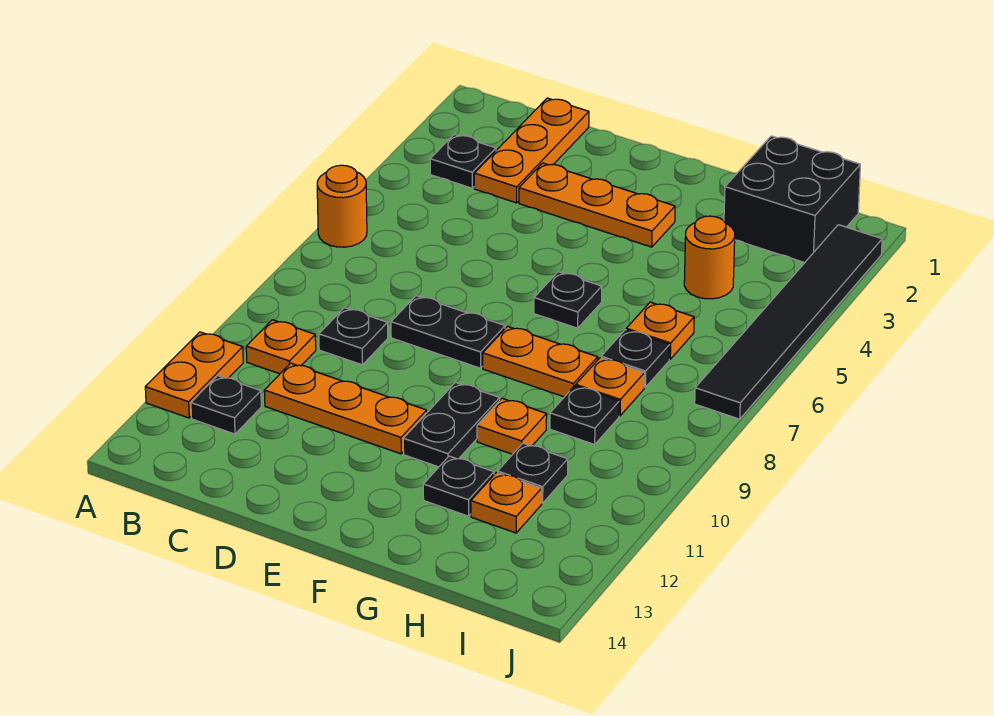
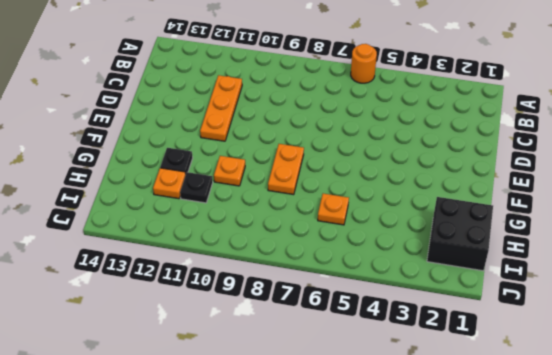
none -> orange 1x2 plate [145,332,243,418]
none -> black 1x1 plate [430,134,496,188]
none -> orange 1x1 plate [246,320,316,374]

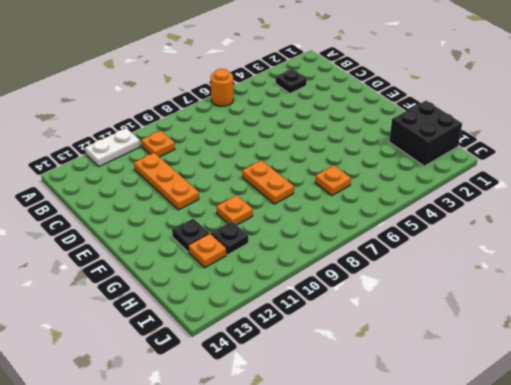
white 1x2 plate [85,128,140,167] -> orange 1x2 plate [145,332,243,418]
none -> black 1x1 plate [191,376,261,434]
none -> orange 1x3 plate [474,98,589,203]
none -> black 1x1 plate [319,308,388,365]

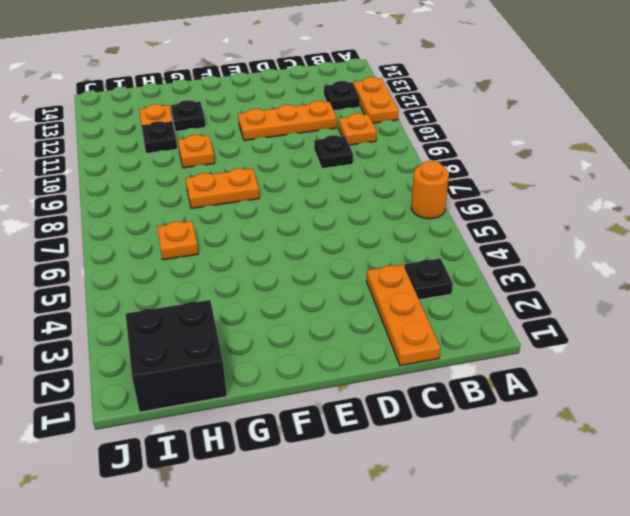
none -> orange 1x3 plate [519,163,675,247]
none -> black 1x2 plate [391,296,505,368]
none -> black 1x1 plate [534,272,602,328]

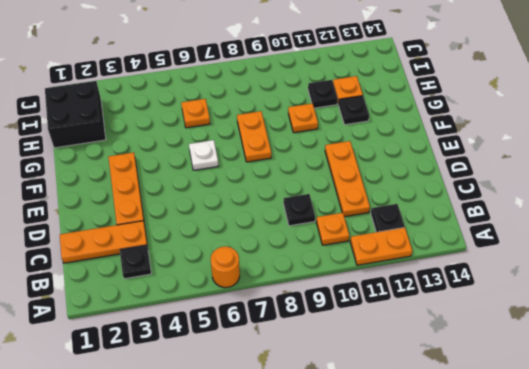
white 1x1 plate [189,140,218,170] -> black 1x1 plate [534,272,602,328]
none -> black 1x2 plate [391,296,505,368]
none -> black 1x2 plate [403,382,500,467]
none -> orange 1x1 round brick [684,216,735,299]

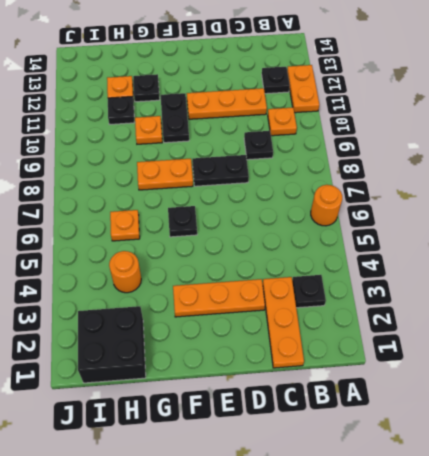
none -> black 1x1 plate [601,330,670,387]
none -> orange 1x1 plate [576,358,645,416]
none -> black 1x1 plate [550,386,619,445]

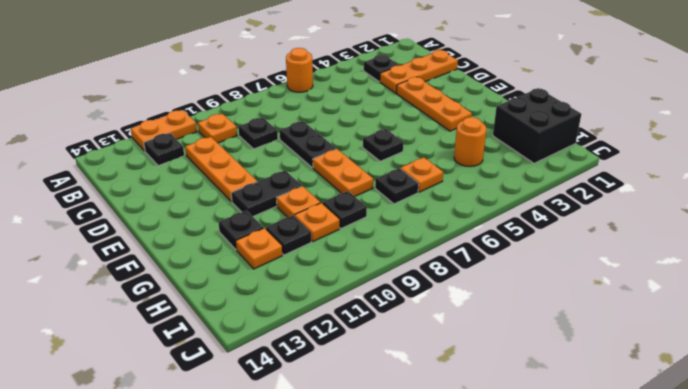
orange 1x1 plate [295,203,339,241] -> orange 1x1 plate moved to [576,358,645,416]
none -> black 1x6 tile [695,225,882,419]

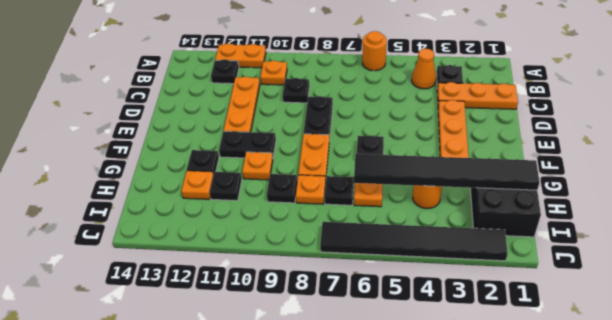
orange 1x1 cone [412,49,436,89] -> none
black 1x6 tile [354,154,540,190] -> none

